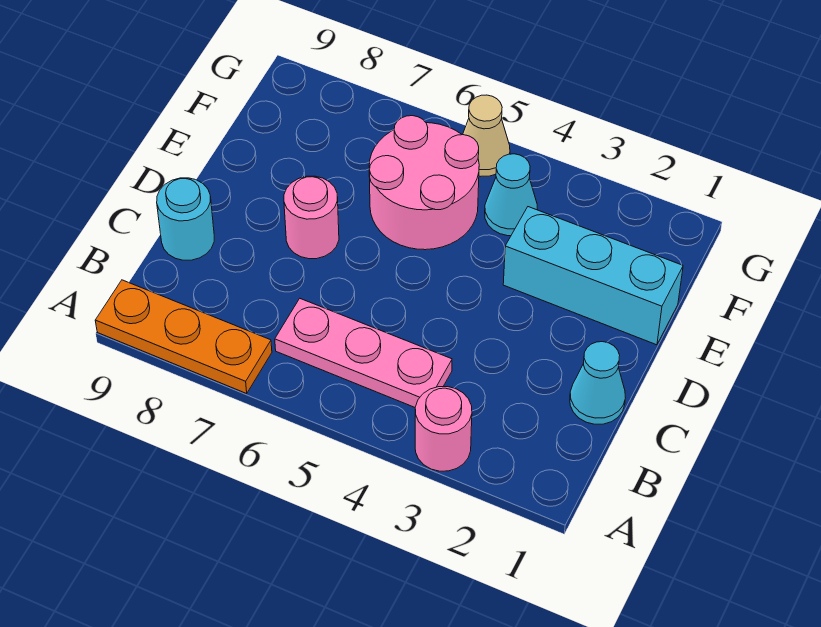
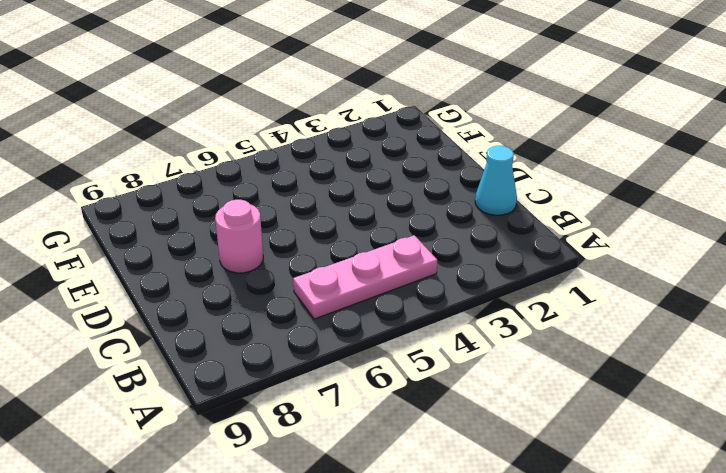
none -> pink 1x1 round brick [415,387,472,471]
none -> orange 1x3 plate [95,280,272,393]

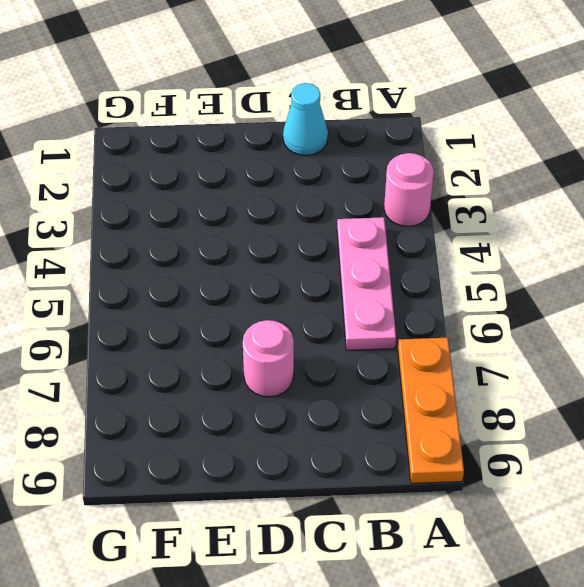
none -> cyan 1x1 round brick [157,178,214,260]
none -> cyan 1x3 brick [503,207,683,345]

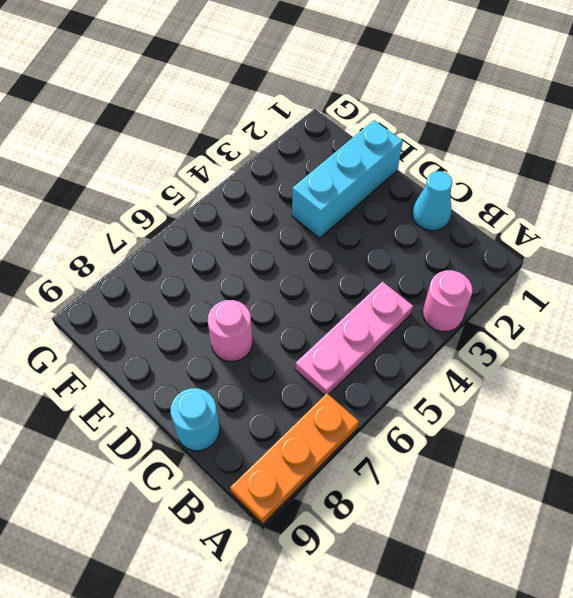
none -> pink 2x2 round brick [369,116,479,250]
none -> cyan 1x1 cone [485,154,538,236]

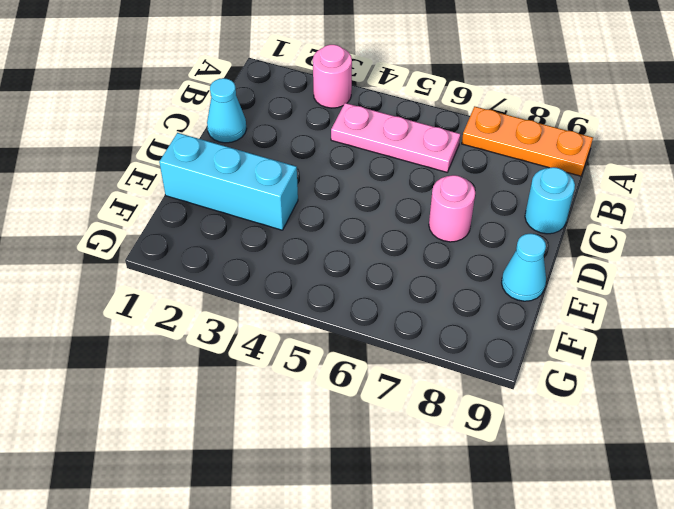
cyan 1x1 cone [502,233,546,301] -> cyan 1x1 cone moved to [485,154,538,236]
none -> pink 2x2 round brick [369,116,479,250]
none -> tan 1x1 cone [463,95,510,176]

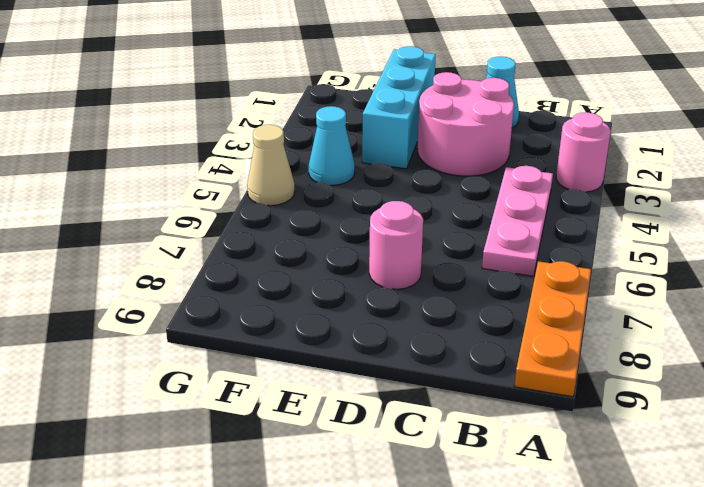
pink 2x2 round brick [417,72,514,176] -> pink 2x2 round brick moved to [369,116,479,250]
none -> cyan 1x1 round brick [157,178,214,260]

